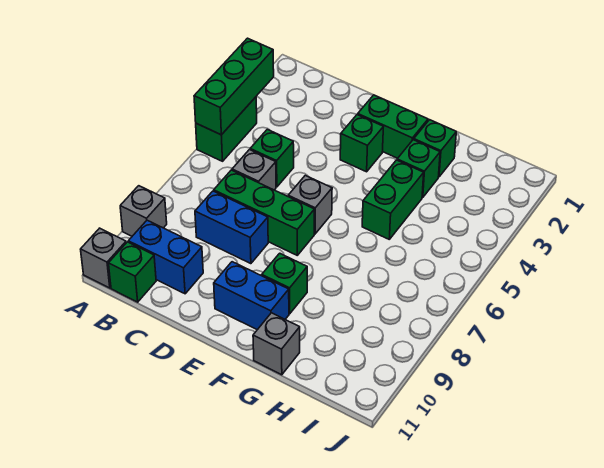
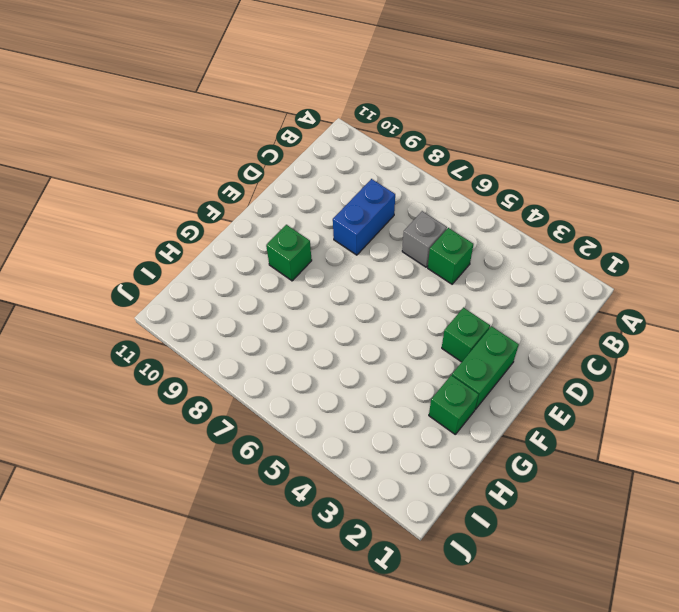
none -> green 1x2 brick [196,97,257,161]
none -> grey 1x1 brick [120,186,167,236]
none -> grey 1x1 brick [81,228,126,288]

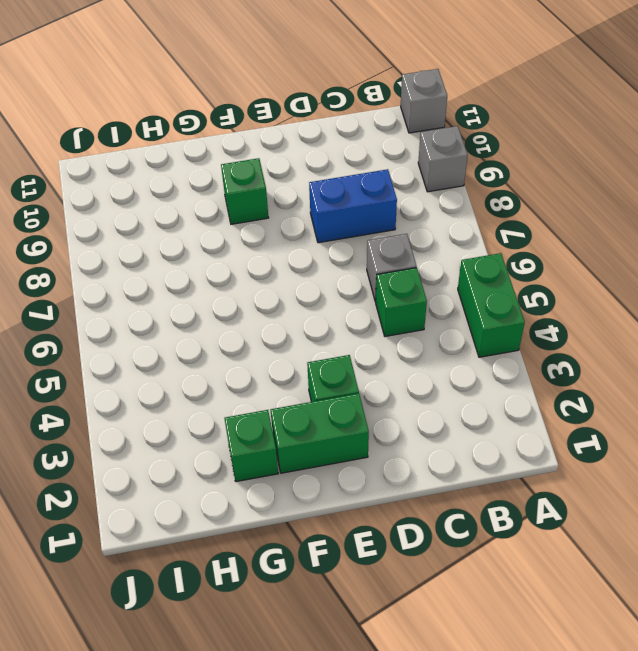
none -> blue 1x2 brick [128,220,203,294]
none -> green 1x1 brick [109,242,156,302]
none -> green 1x3 brick [214,170,314,255]

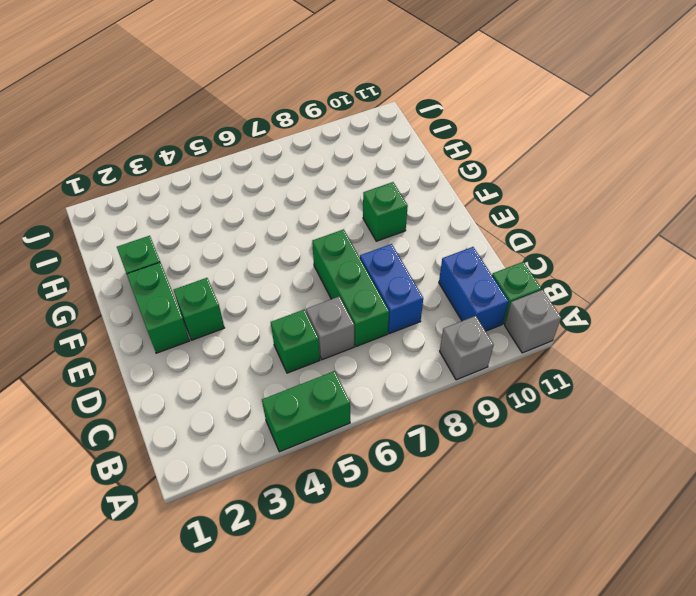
none -> grey 1x1 brick [288,175,332,234]
none -> blue 1x2 brick [214,262,289,330]
none -> green 1x1 brick [397,140,440,198]

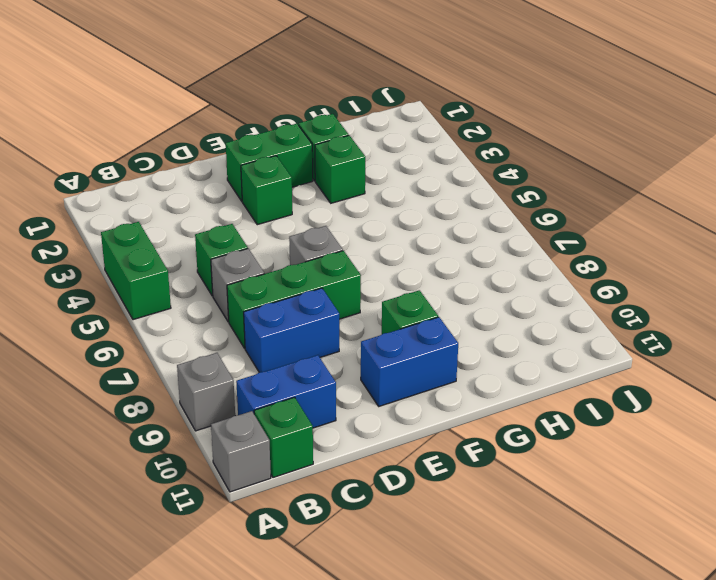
none -> green 1x2 brick [362,160,424,239]
none -> grey 1x1 brick [253,313,300,375]
none -> green 1x3 brick [194,38,274,135]

